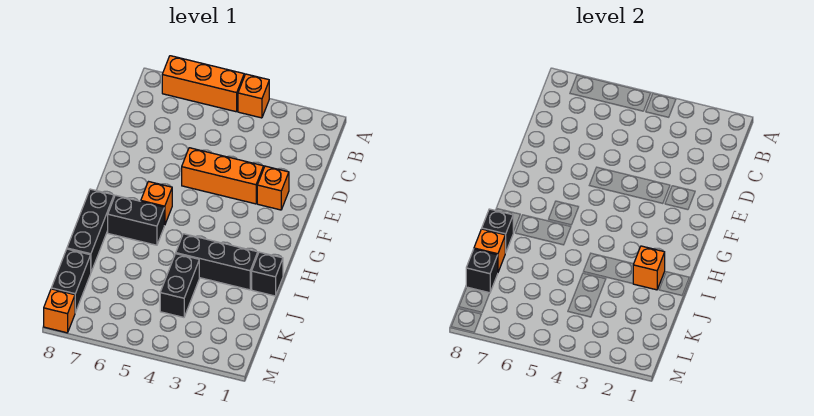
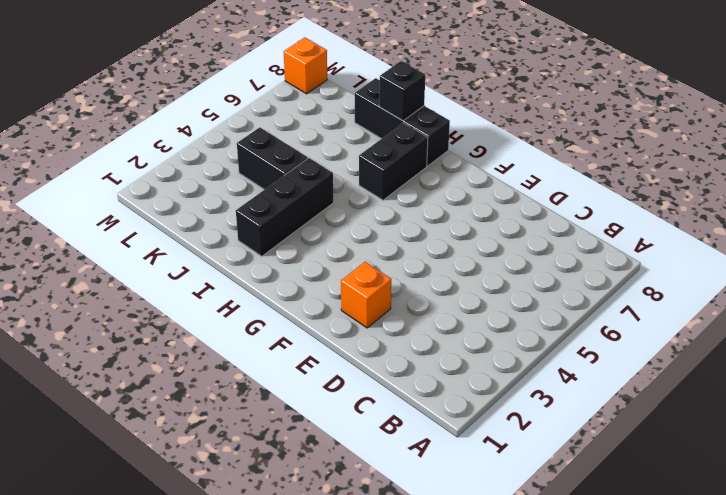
none -> orange 1x1 brick [238,74,269,118]
none -> orange 1x3 brick [162,56,244,112]
none -> orange 1x3 brick [182,148,264,204]

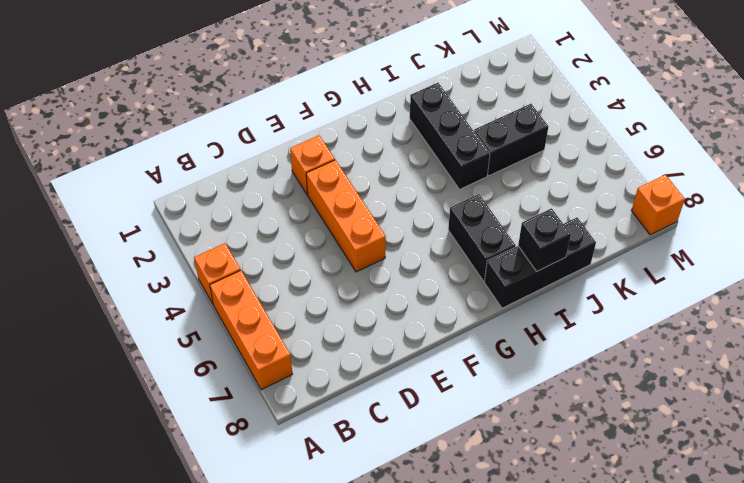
none -> orange 1x1 brick [141,182,172,225]
none -> black 1x1 brick [252,252,283,296]
none -> black 1x2 brick [51,249,91,312]

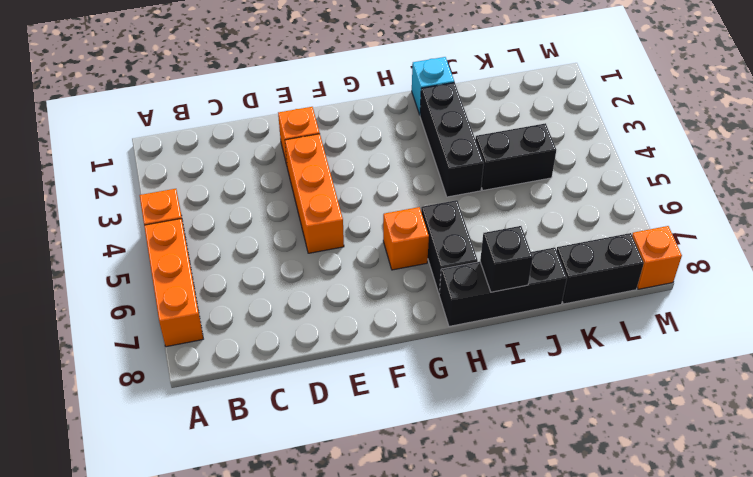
cyan 1x1 brick [412,57,454,115] -> black 1x1 brick [252,252,283,296]
none -> orange 1x1 brick [633,246,665,290]
none -> orange 1x1 brick [474,229,505,272]
none -> black 1x1 brick [466,249,498,293]

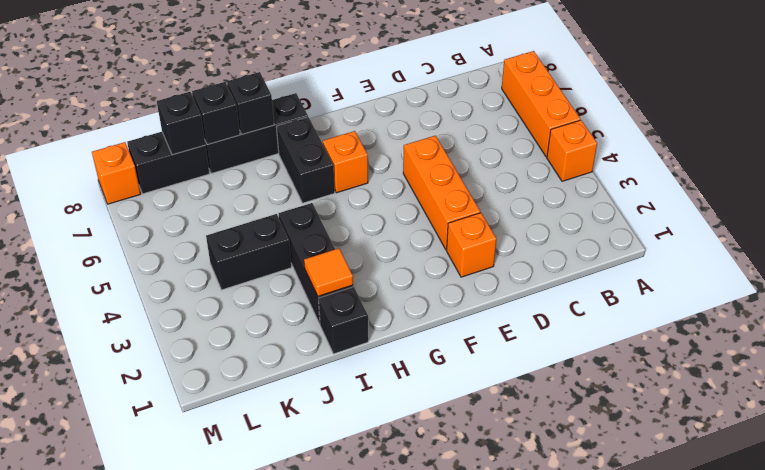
orange 1x1 tile [304,248,353,296] -> orange 1x1 brick [633,246,665,290]
black 1x1 brick [192,82,240,145] -> orange 1x1 brick [474,229,505,272]

